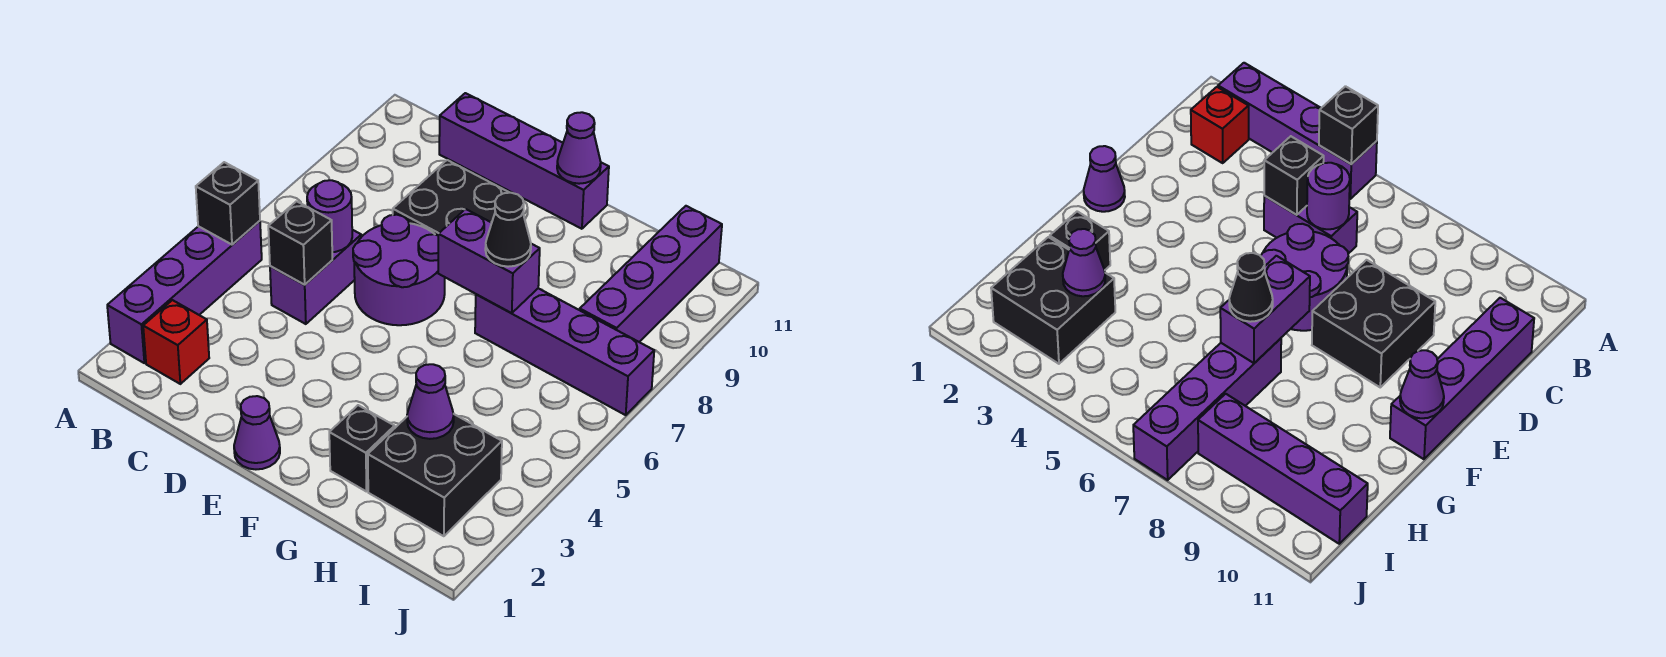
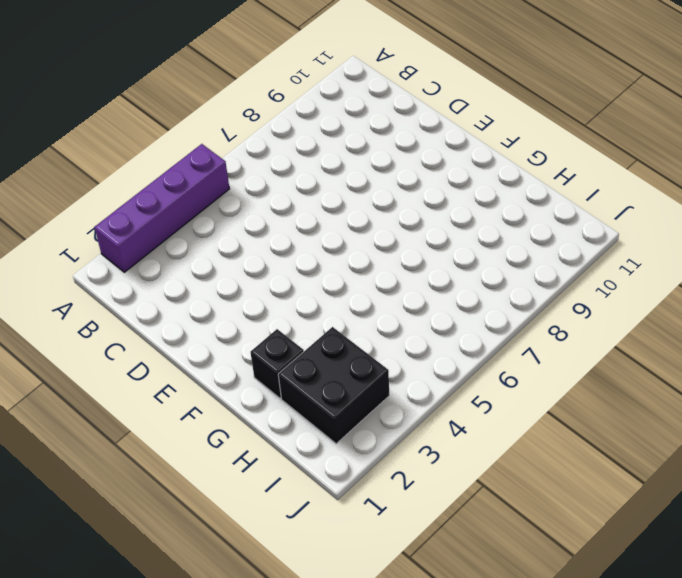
none -> red 1x1 brick [143,300,209,384]
none -> purple 1x2 brick [270,230,361,324]
none -> purple 1x4 brick [439,93,609,229]

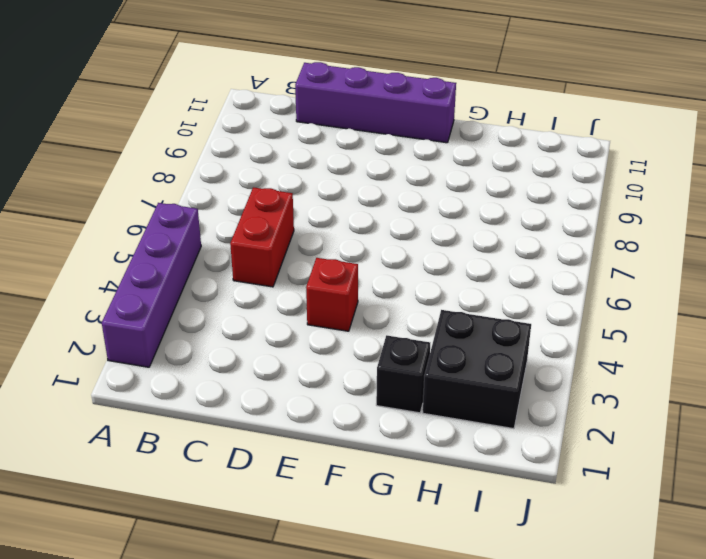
red 1x2 brick [230,187,294,287] -> purple 1x2 brick [270,230,361,324]
red 1x1 brick [306,258,358,331] -> red 1x1 brick moved to [143,300,209,384]
none -> purple 2x2 round brick [353,215,445,325]
none -> black 2x2 brick [393,160,509,235]
none -> purple 1x1 cone [234,396,280,469]

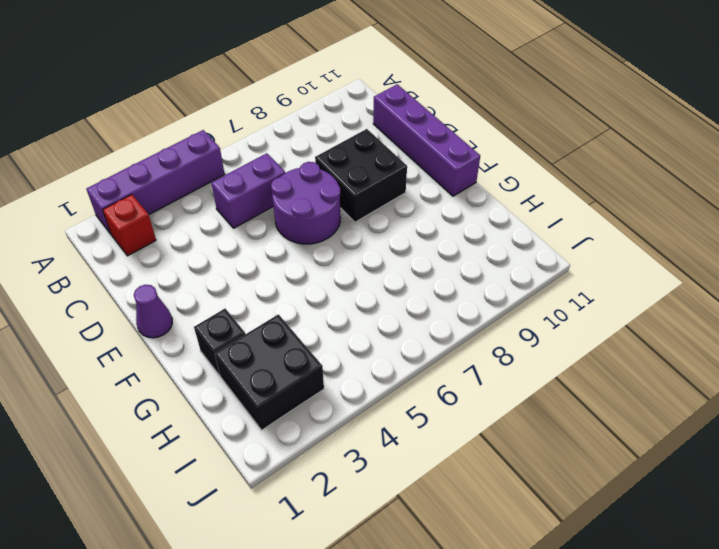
none -> purple 1x4 brick [475,288,654,415]
none -> purple 1x4 brick [580,206,722,342]
none -> black 1x1 brick [196,162,260,245]

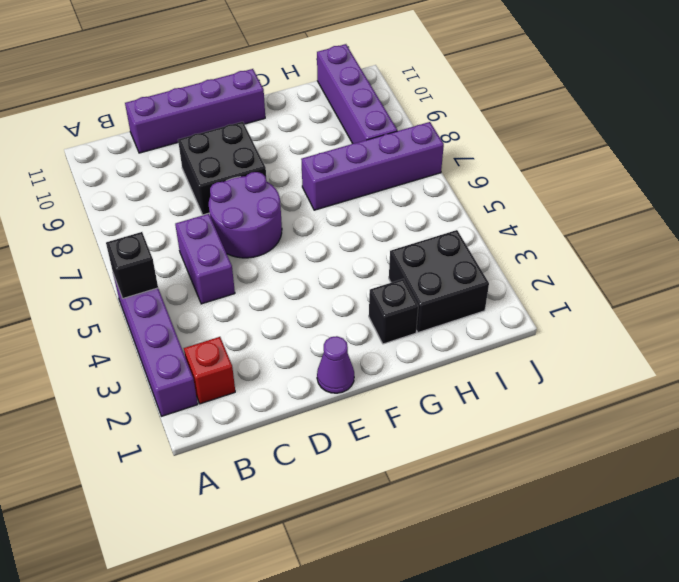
none -> black 1x1 brick [268,201,332,285]
none -> purple 1x1 round brick [307,180,352,252]
none -> purple 1x2 brick [438,209,540,313]

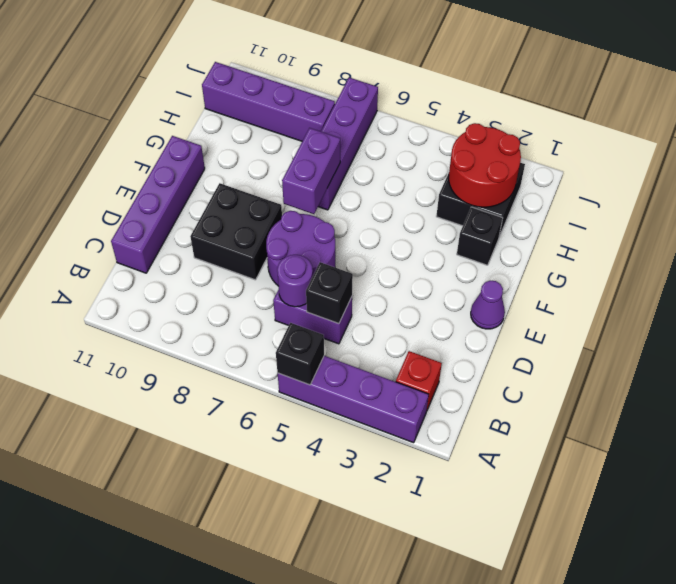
red 2x2 round brick [449,123,521,207] -> purple 1x1 cone [407,364,454,439]
none -> purple 1x1 cone [557,112,601,184]
none -> black 1x1 cone [485,193,531,267]

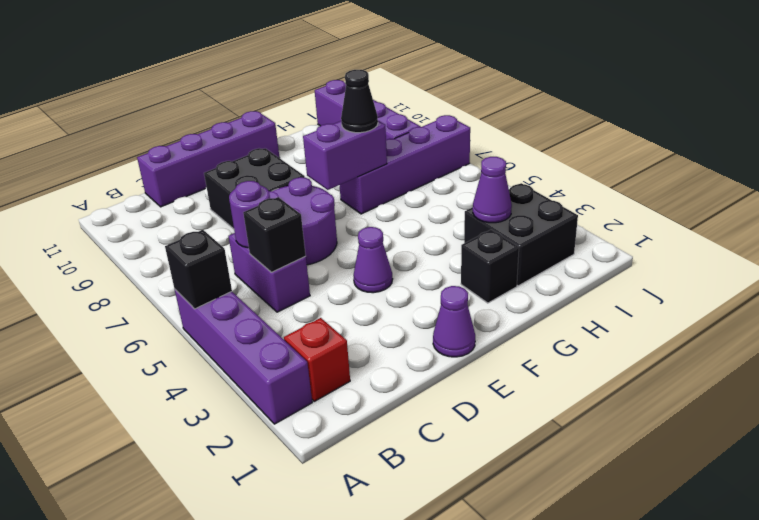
purple 1x1 cone [353,227,393,293] -> purple 1x1 cone moved to [557,112,601,184]

